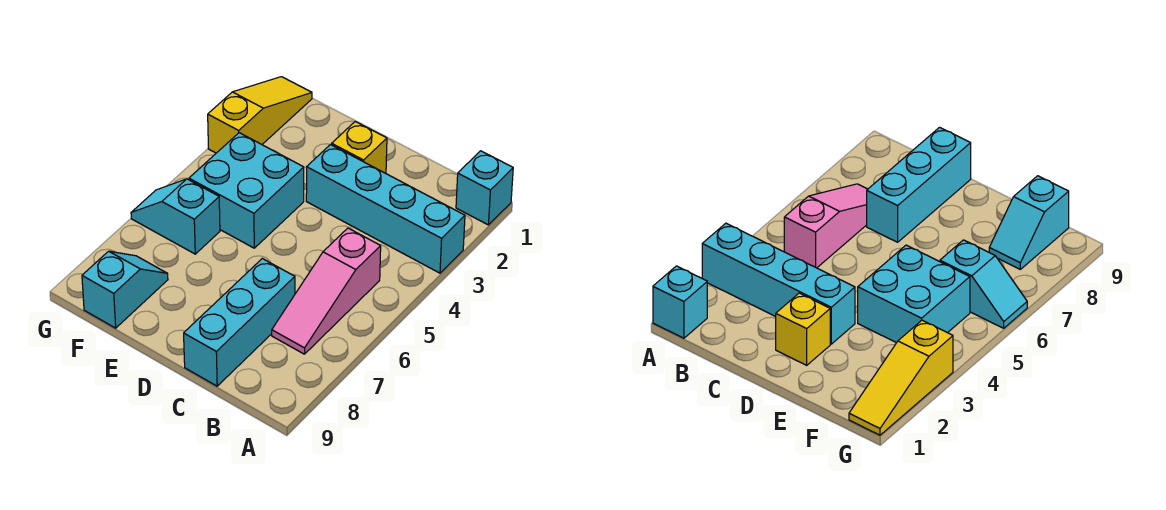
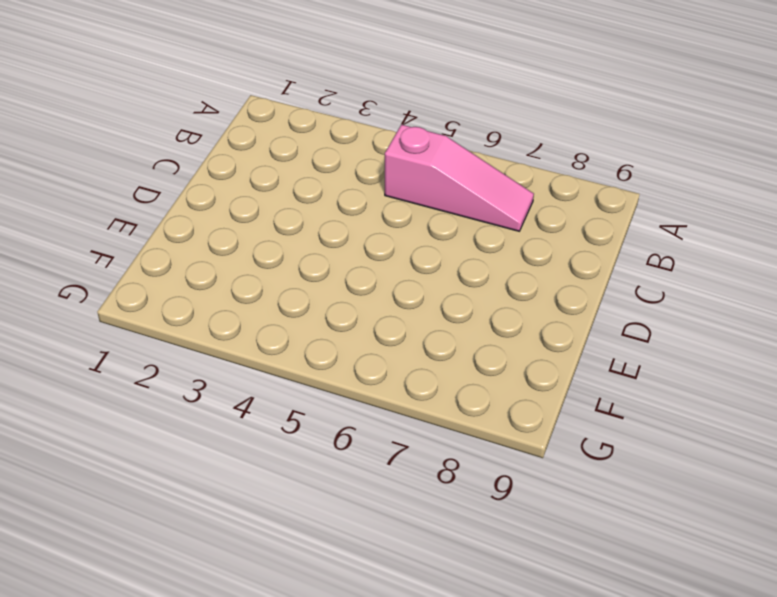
none -> cyan 1x1 brick [456,151,513,225]
none -> cyan 1x4 brick [306,145,465,273]

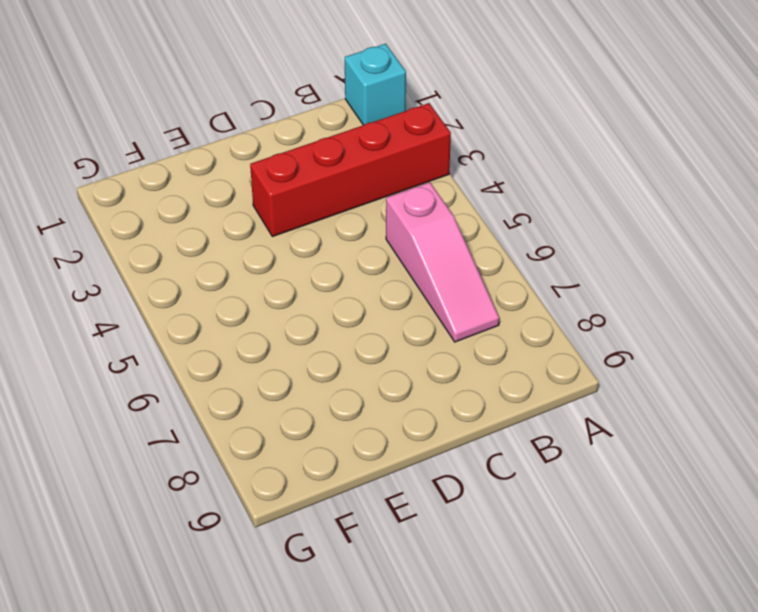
red 1x4 brick [250,103,451,237] -> cyan 1x4 brick [306,145,465,273]
none -> cyan 1x3 brick [184,259,295,386]
none -> yellow 1x1 brick [332,122,387,173]

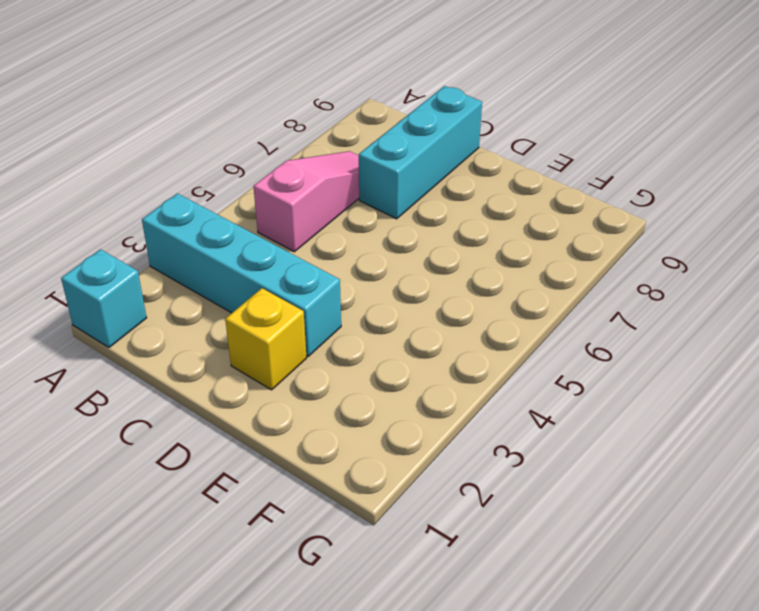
none -> cyan 2x2 brick [189,133,304,248]
none -> cyan 1x2 slope [131,179,220,254]

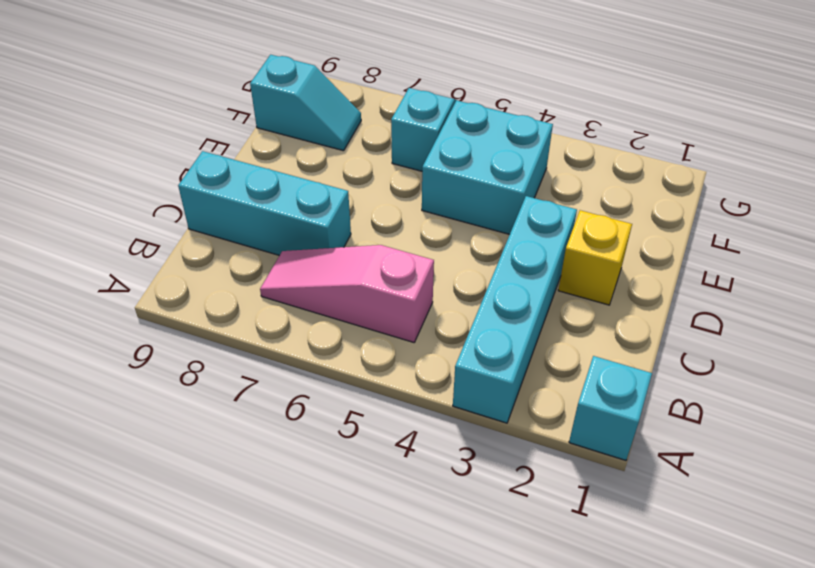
none -> yellow 1x3 slope [208,77,312,153]

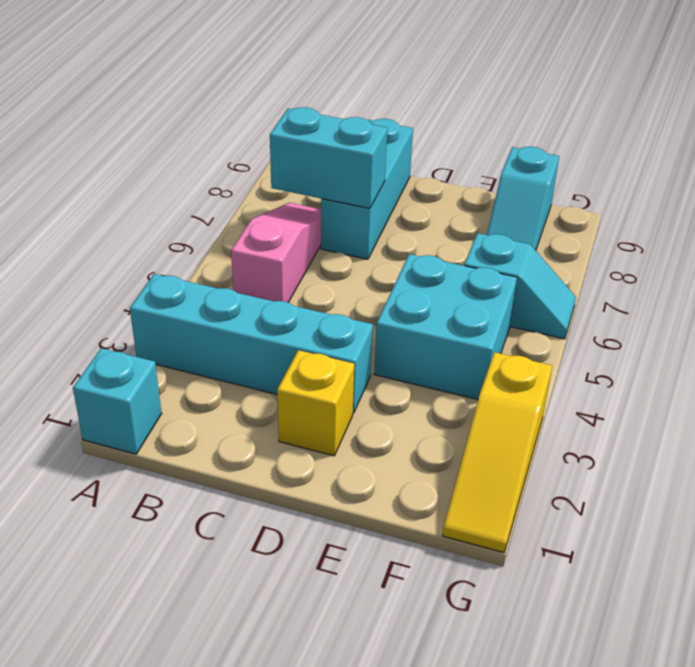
cyan 1x2 brick [270,107,387,209] -> none

